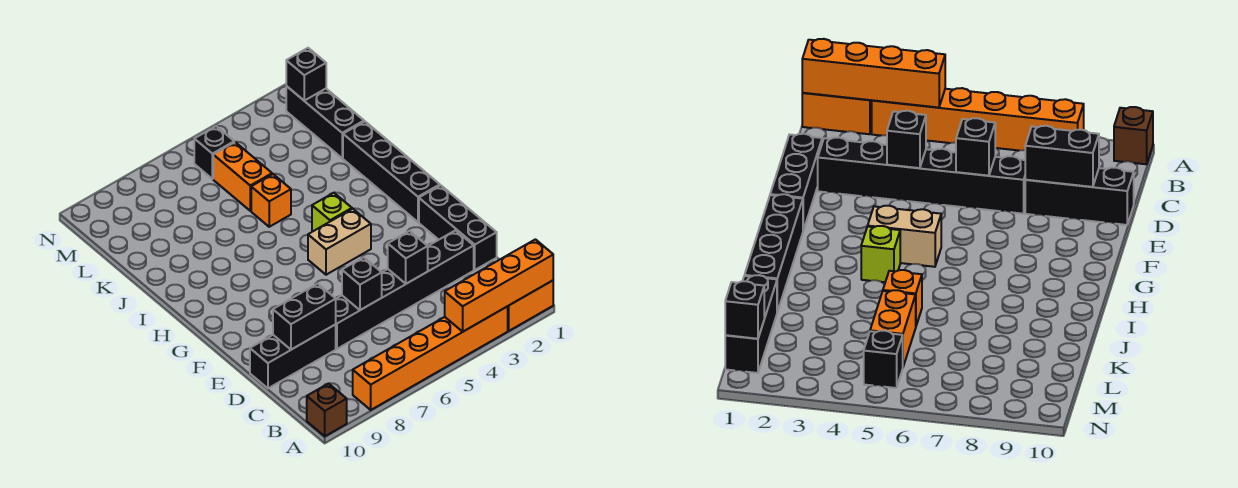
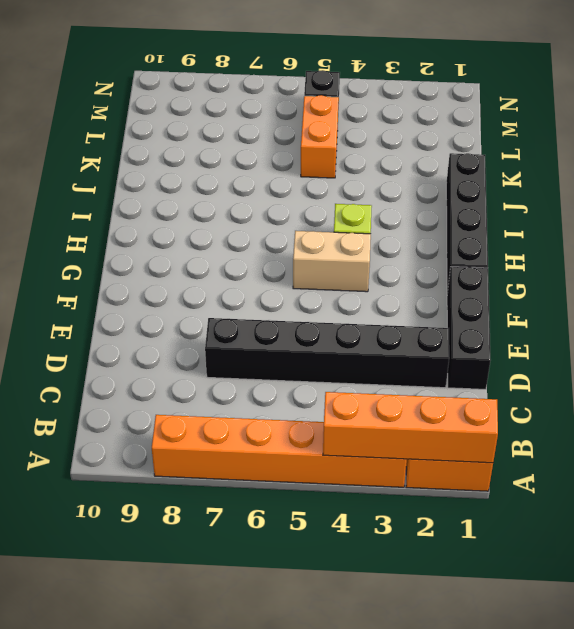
none -> brown 1x1 brick [307,383,347,436]
none -> black 1x3 brick [250,325,336,388]
none -> orange 1x1 brick [251,174,291,227]

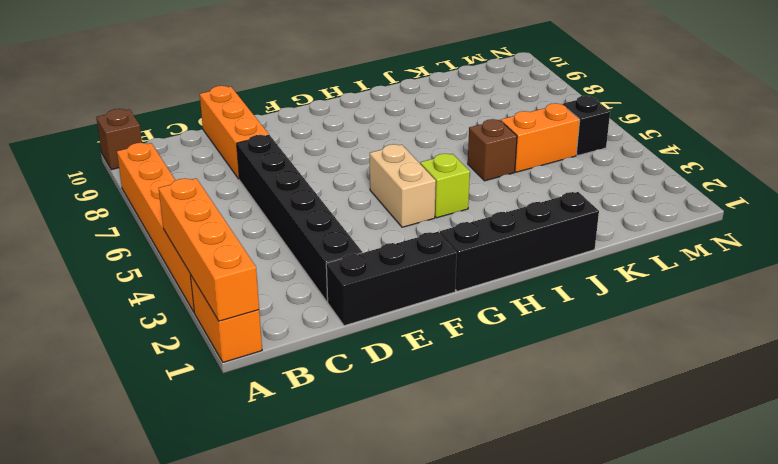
orange 1x3 brick [200,86,269,179] -> black 1x3 brick [250,325,336,388]
brown 1x1 brick [468,119,517,181] -> orange 1x1 brick [251,174,291,227]
none -> black 1x3 brick [286,86,364,158]
none -> black 1x1 brick [388,231,428,284]
none -> black 1x1 brick [342,257,382,310]

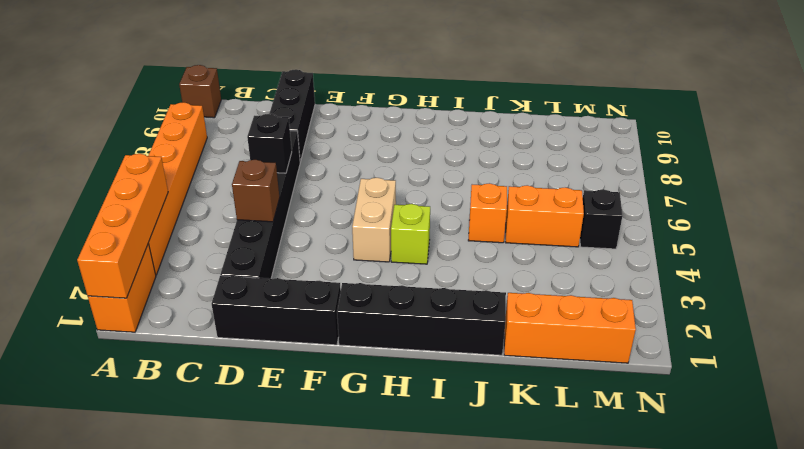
brown 1x1 brick [232,160,280,222] -> black 1x1 brick [388,231,428,284]
orange 1x3 brick [504,293,636,363] -> black 1x3 brick [286,86,364,158]
none -> black 1x2 brick [273,284,336,350]
none -> black 1x1 brick [286,48,326,101]

